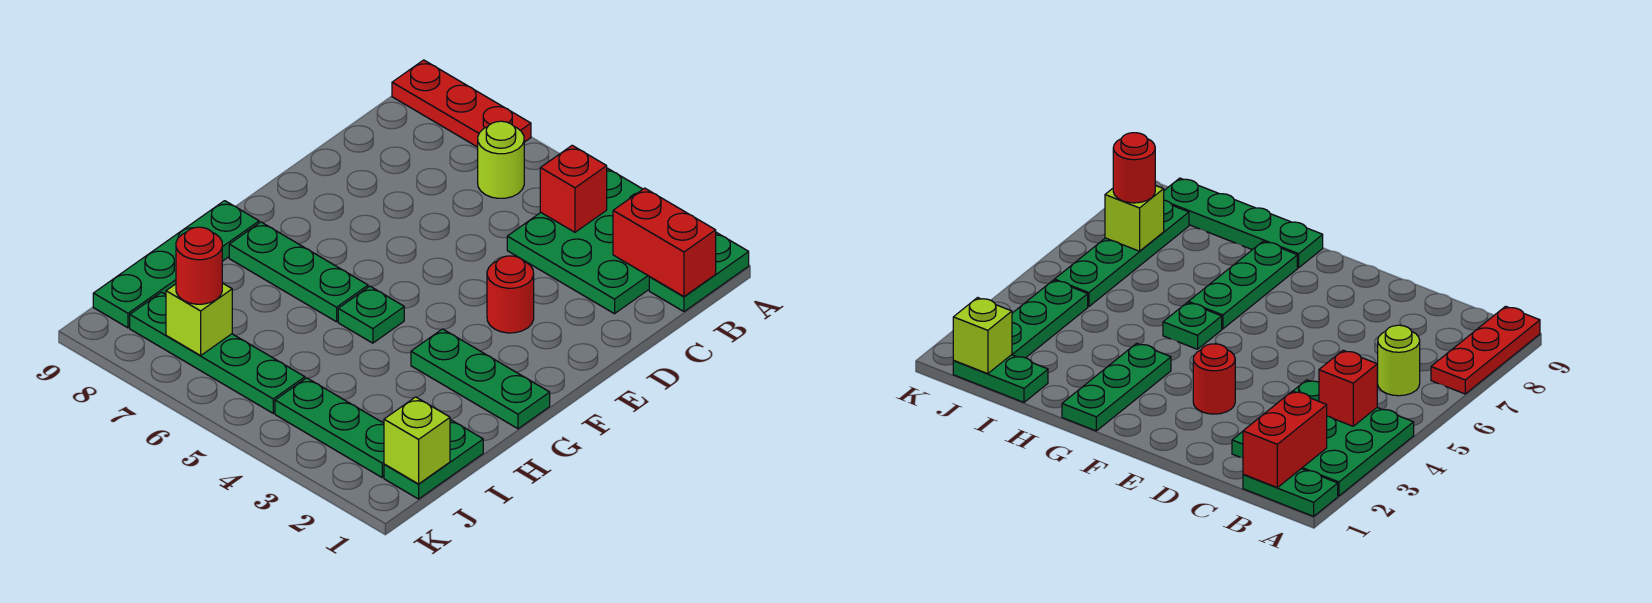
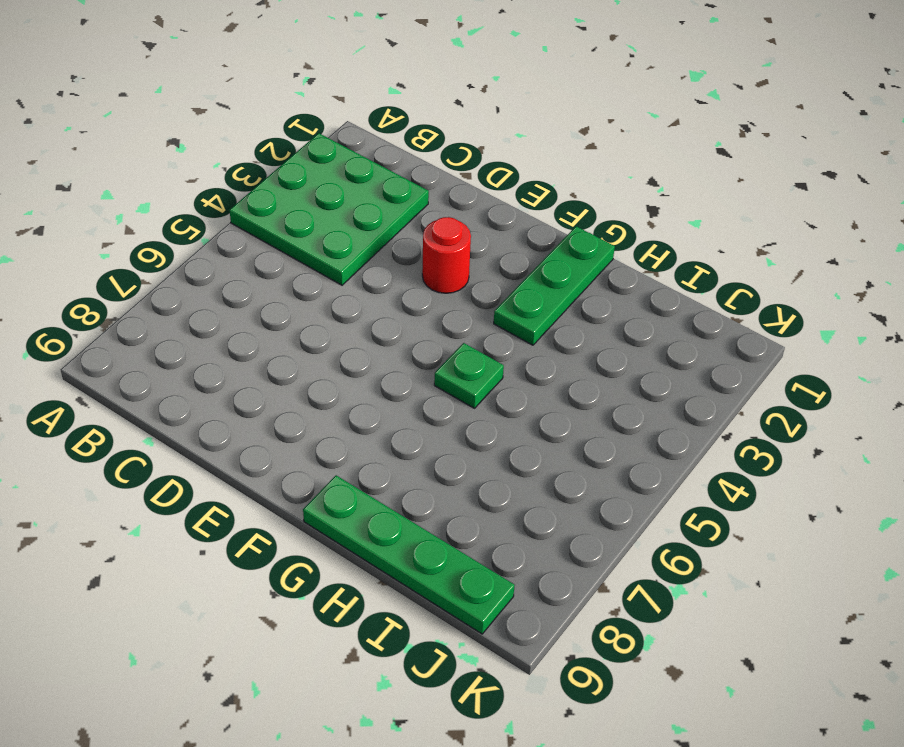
none -> green 1x2 plate [649,232,749,312]
none -> red 1x3 plate [392,60,531,147]
none -> lime 1x1 round brick [478,121,524,198]

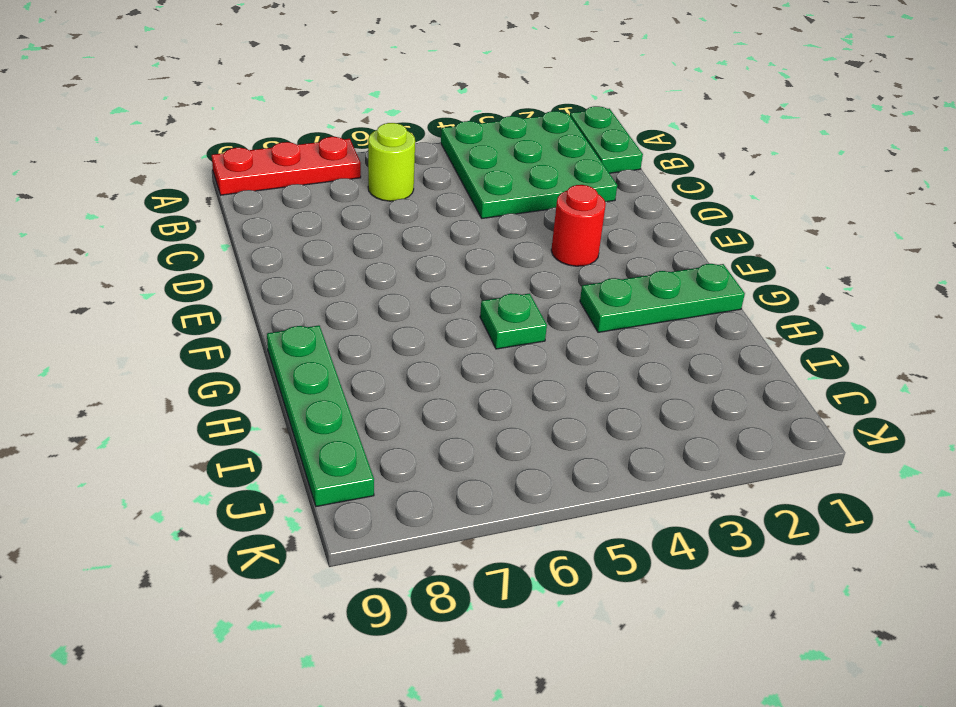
none -> green 1x3 plate [229,222,368,322]
none -> green 1x2 plate [384,420,483,499]
none -> green 1x3 plate [275,378,384,477]

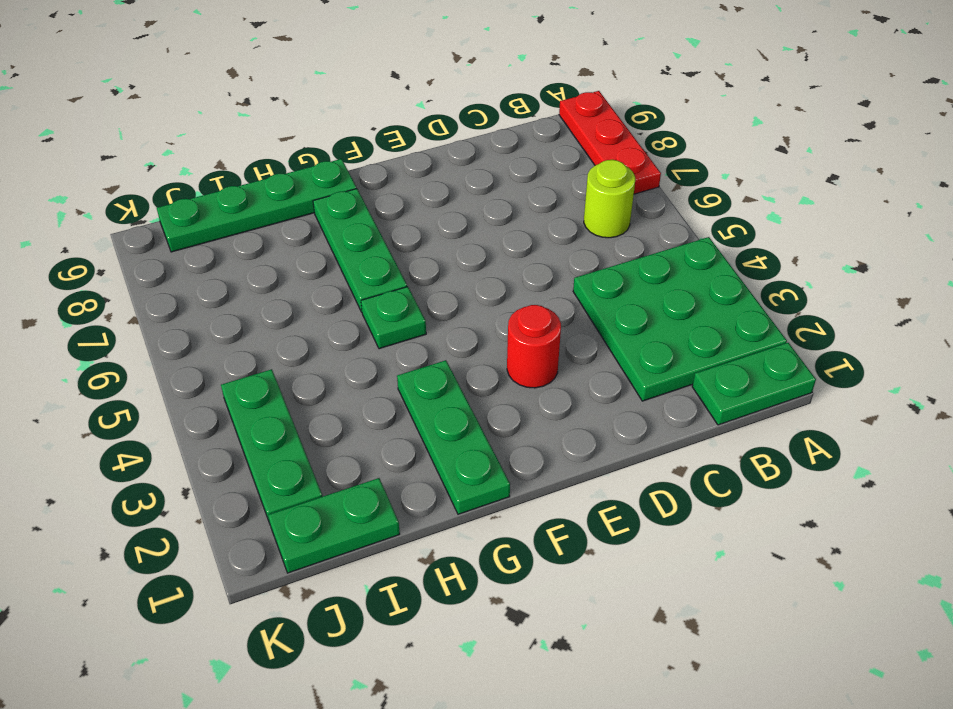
none -> green 1x4 plate [130,292,305,413]
none -> red 1x2 brick [613,188,716,296]
none -> red 1x1 brick [540,145,607,232]

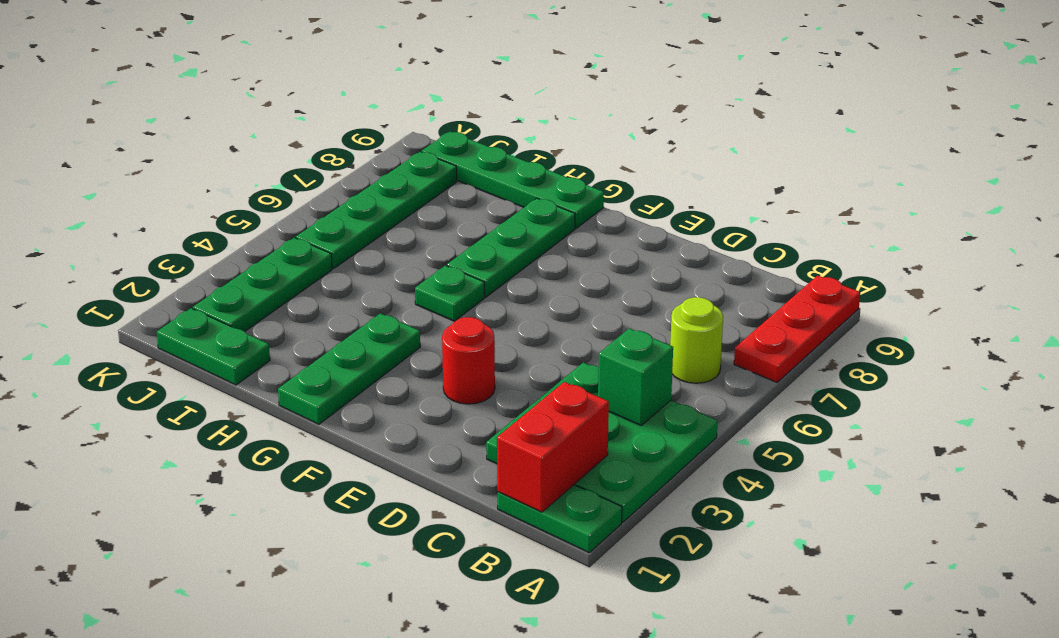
green 1x1 brick [598,328,673,425] -> red 1x1 brick [540,145,607,232]
none -> lime 1x1 brick [384,397,450,484]
none -> lime 1x1 brick [166,283,232,355]
none -> red 1x1 round brick [176,227,222,304]

